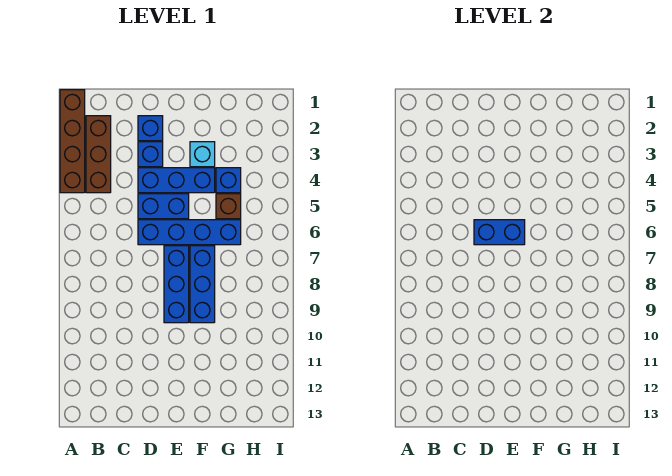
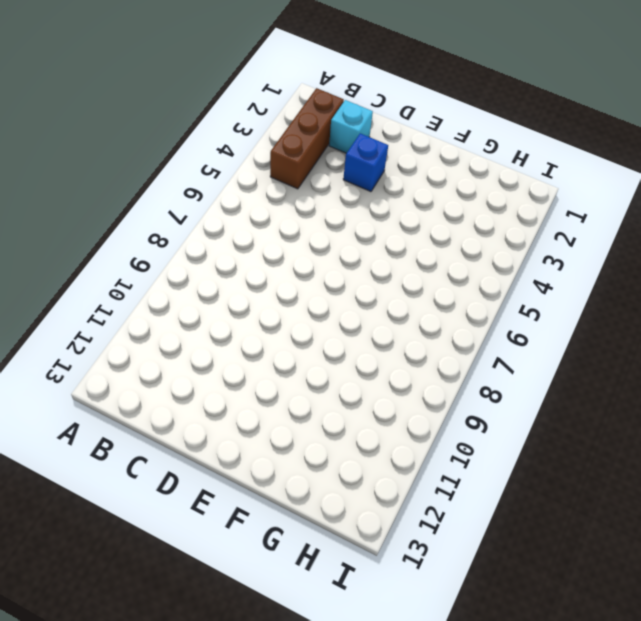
cyan 1x1 brick [329,100,373,153] -> cyan 1x1 brick moved to [190,142,215,167]
none -> brown 1x4 brick [60,90,85,193]
none -> blue 1x1 brick [138,116,163,141]
none -> blue 1x3 brick [138,168,215,193]

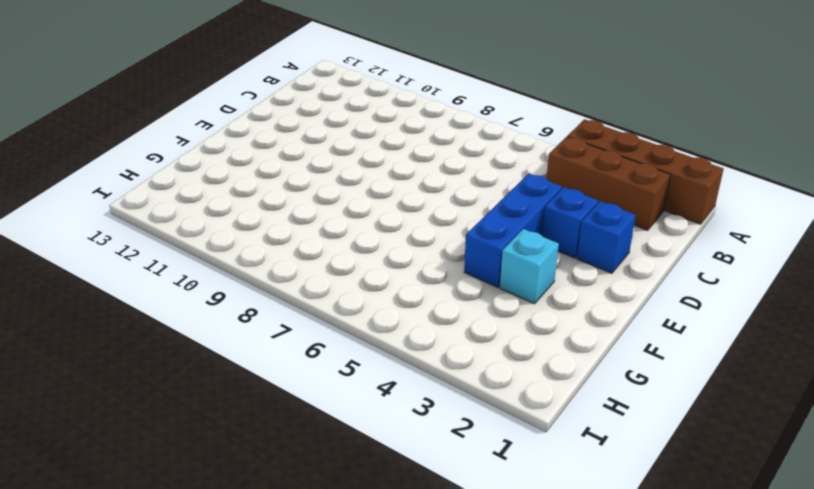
none -> blue 1x2 brick [138,194,189,219]
none -> blue 1x4 brick [138,220,241,245]
none -> blue 1x3 brick [164,246,189,323]

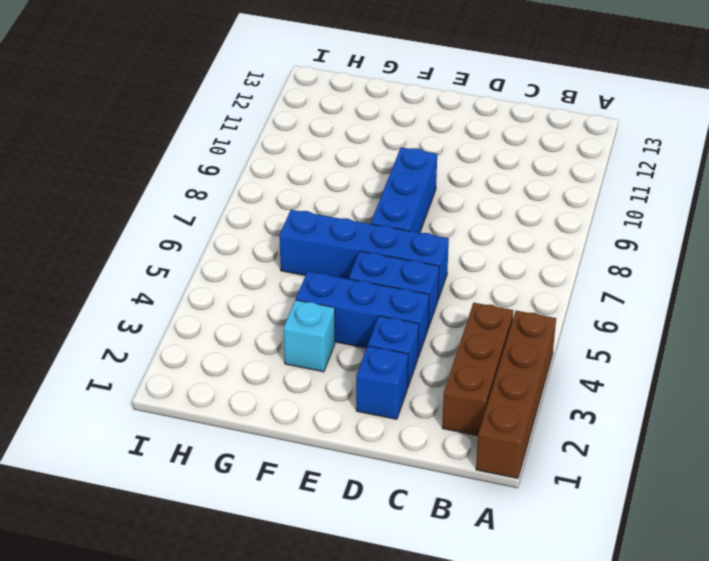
none -> blue 1x3 brick [190,246,215,323]
none -> blue 1x1 brick [216,168,241,193]
none -> brown 1x1 brick [216,194,241,219]

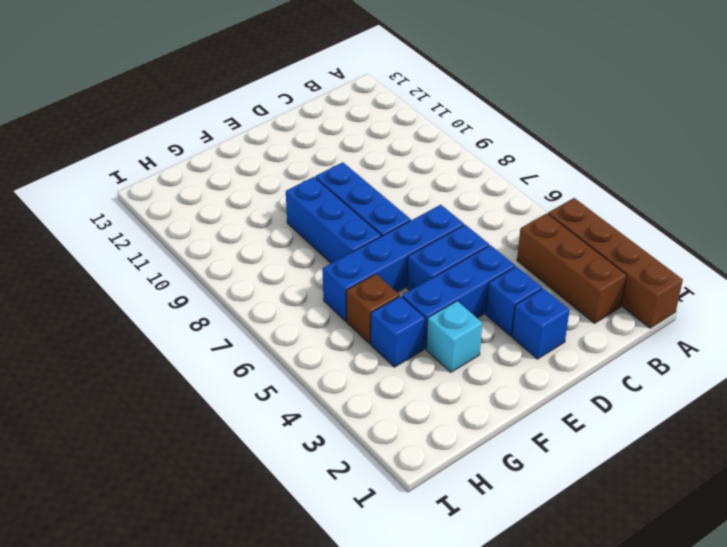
none -> blue 1x2 brick [474,220,525,245]

